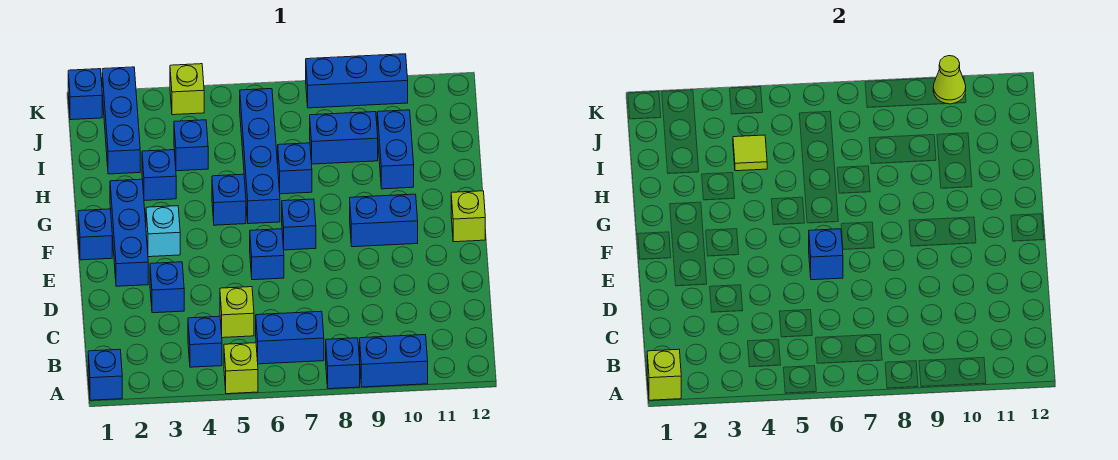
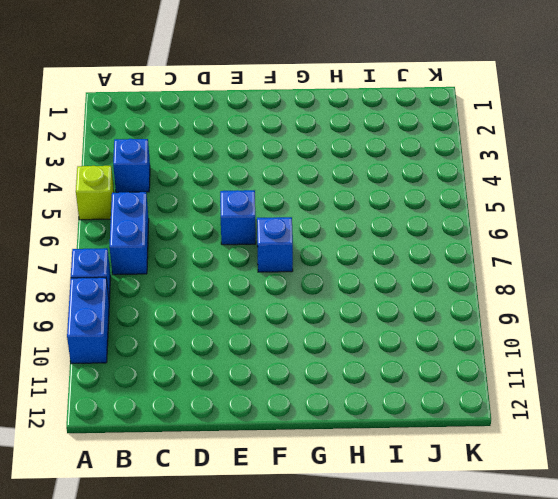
none -> blue 1x1 brick [88,349,122,400]
none -> lime 1x1 brick [220,287,254,338]
none -> blue 1x1 brick [150,262,184,313]
none -> blue 1x3 brick [110,179,148,286]

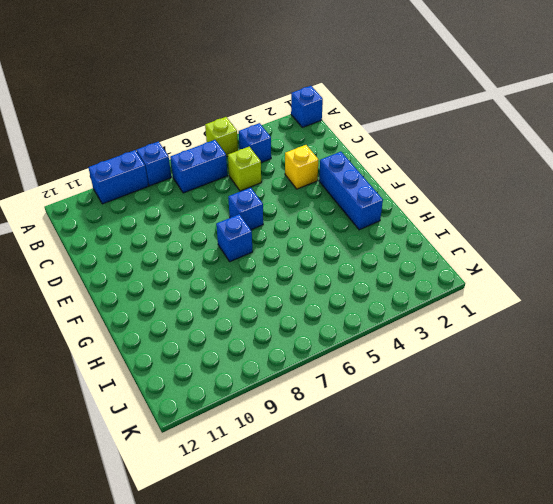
yellow 1x1 brick [285,145,318,189] -> blue 1x1 brick [150,262,184,313]
none -> blue 1x1 brick [78,209,112,260]
none -> cyan 1x1 brick [146,206,180,257]
none -> blue 1x2 brick [350,194,418,247]
none -> lime 1x1 brick [451,191,485,242]

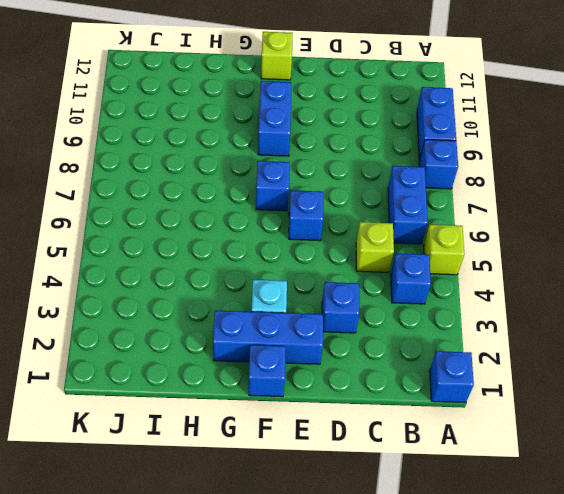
none -> blue 1x1 brick [212,174,246,225]
none -> blue 1x4 brick [240,89,280,224]
none -> blue 1x1 brick [142,150,176,201]
none -> blue 1x1 brick [278,143,312,194]

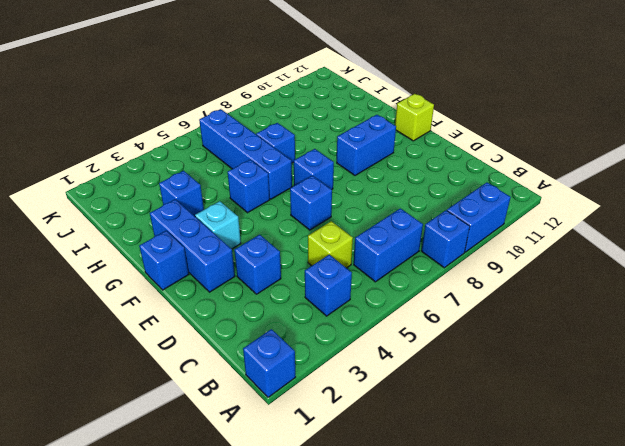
none -> lime 1x1 brick [224,343,258,394]
none -> blue 1x2 brick [377,110,414,189]
none -> blue 1x3 brick [102,67,140,174]
none -> blue 1x1 brick [174,120,208,171]

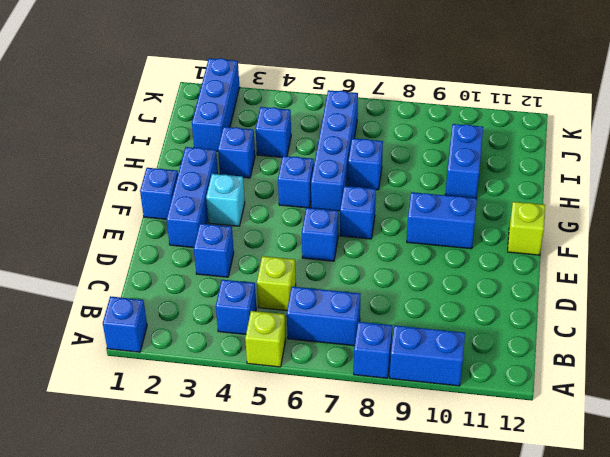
none -> blue 1x2 brick [310,112,378,164]
none -> blue 1x1 brick [68,69,102,120]
none -> lime 1x1 brick [170,64,204,115]
none -> blue 1x3 brick [306,54,408,108]

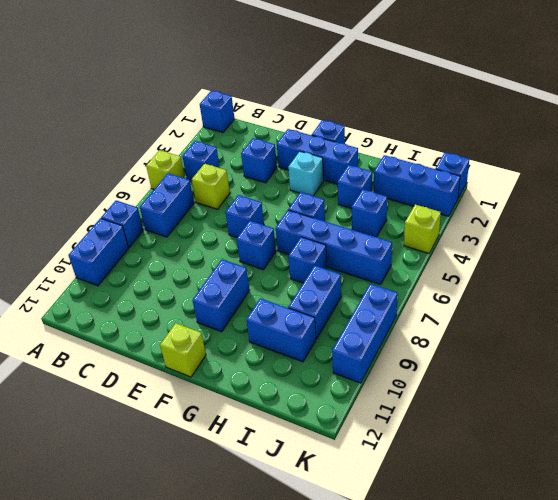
none -> lime 1x1 brick [647,349,681,400]
none -> blue 1x1 brick [809,229,843,280]
none -> lime 1x1 tile [733,135,767,171]
none -> lime 1x1 cone [933,56,966,104]

